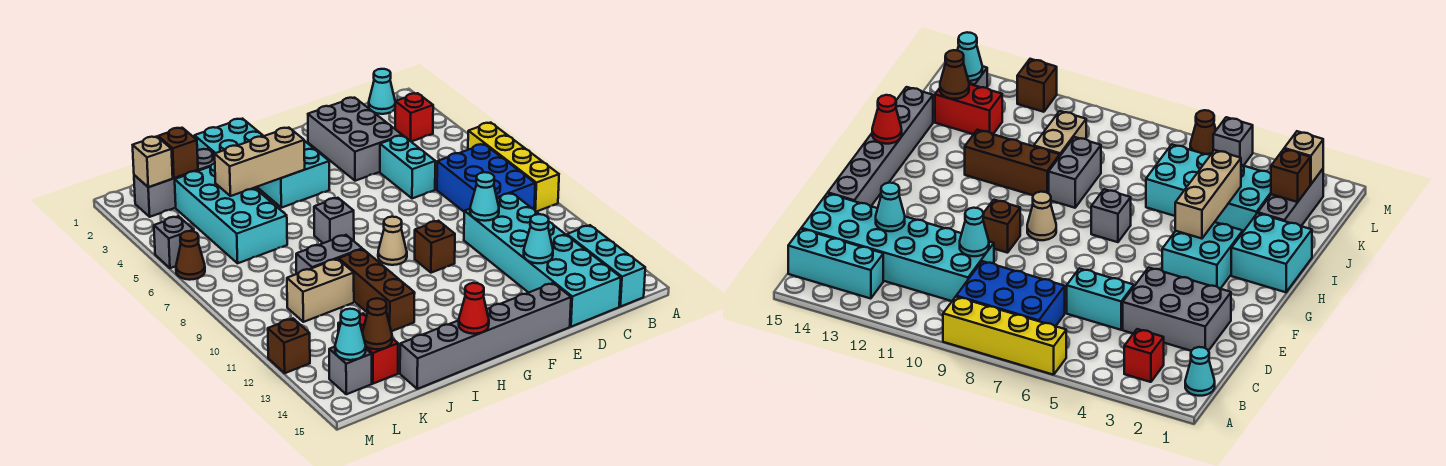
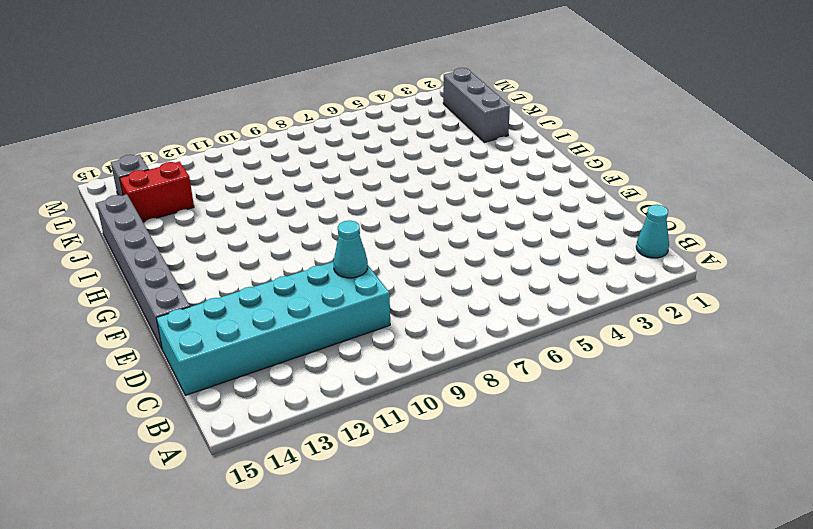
none -> yellow 1x4 brick [468,123,559,212]
none -> red 1x1 brick [395,93,433,142]
none -> blue 2x3 brick [437,144,535,211]
none -> cyan 1x3 brick [567,225,645,307]

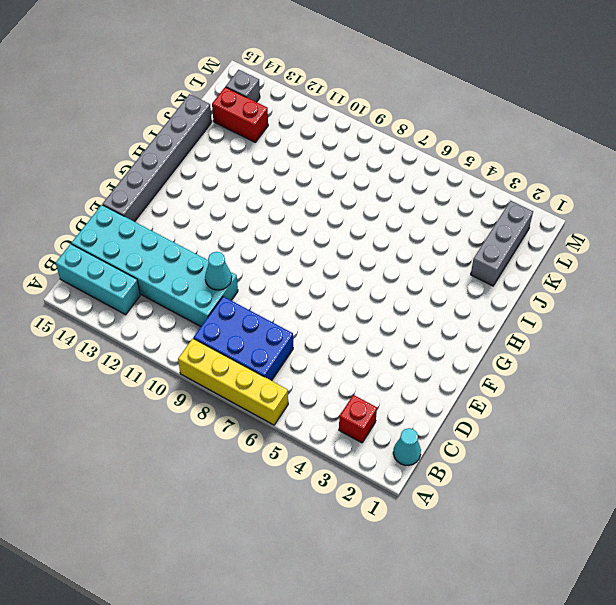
none -> grey 2x3 brick [308,98,402,181]
none -> cyan 1x2 brick [380,135,435,199]
none -> brown 1x1 brick [415,221,455,273]
none -> cyan 2x2 brick [258,141,329,208]

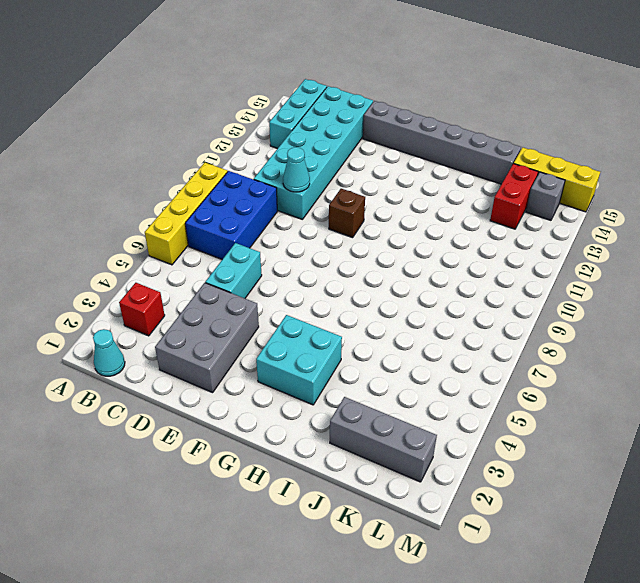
yellow 1x3 brick [514,147,600,212] -> none
none -> tan 1x1 cone [378,217,407,265]
none -> cyan 2x2 brick [195,119,263,154]
none -> grey 1x1 brick [314,198,354,243]
none -> grey 1x2 brick [296,235,362,274]

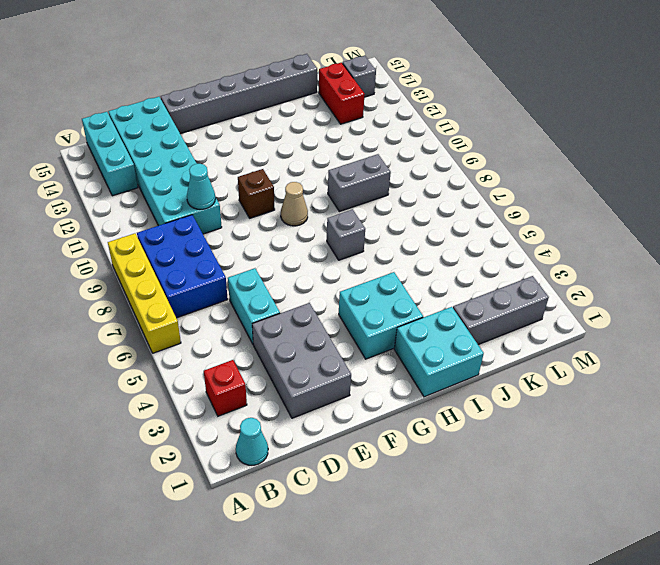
none -> brown 1x3 brick [339,249,415,331]
none -> cyan 2x4 brick [175,163,287,263]
none -> tan 1x2 brick [287,259,354,322]
none -> grey 1x1 brick [154,216,194,268]

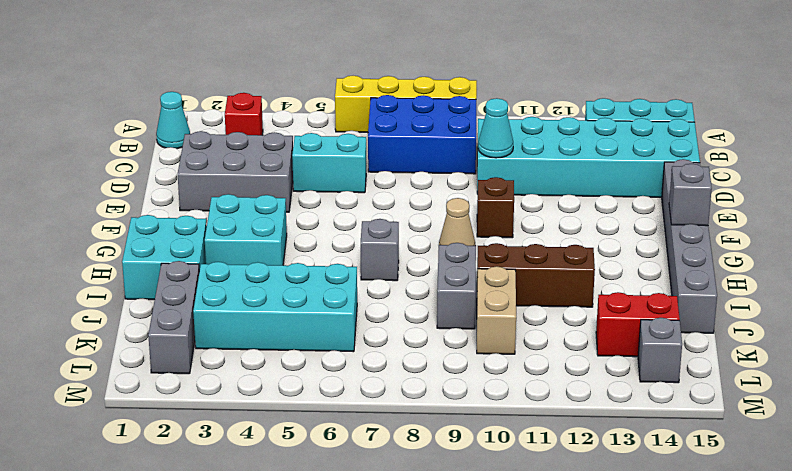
grey 1x1 brick [669,164,712,226] -> grey 1x1 brick moved to [154,216,194,268]
none -> brown 1x1 cone [176,231,205,280]
none -> brown 1x1 brick [268,319,310,373]
none -> cyan 1x1 cone [524,214,553,263]
none -> tan 1x3 brick [215,128,305,196]

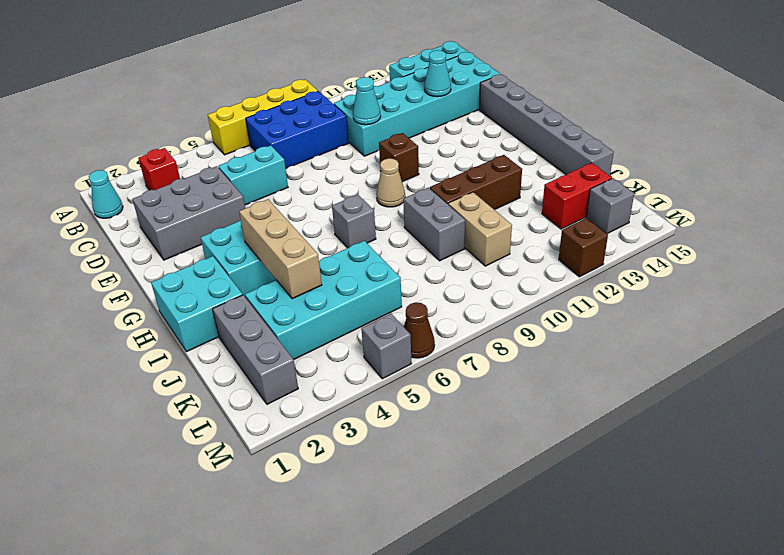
none -> red 1x1 cone [459,283,489,334]
none -> brown 1x1 brick [158,128,198,178]
none -> brown 1x1 cone [362,298,392,349]
none -> tan 1x1 brick [133,136,173,187]

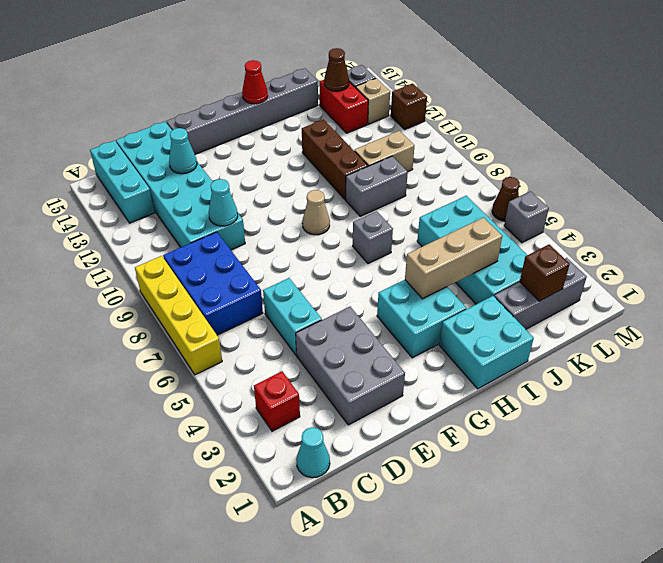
tan 1x1 brick [356,78,390,124] -> tan 1x1 brick moved to [133,136,173,187]
none -> brown 1x1 brick [415,221,455,273]
none -> cyan 1x1 cone [335,309,366,360]

